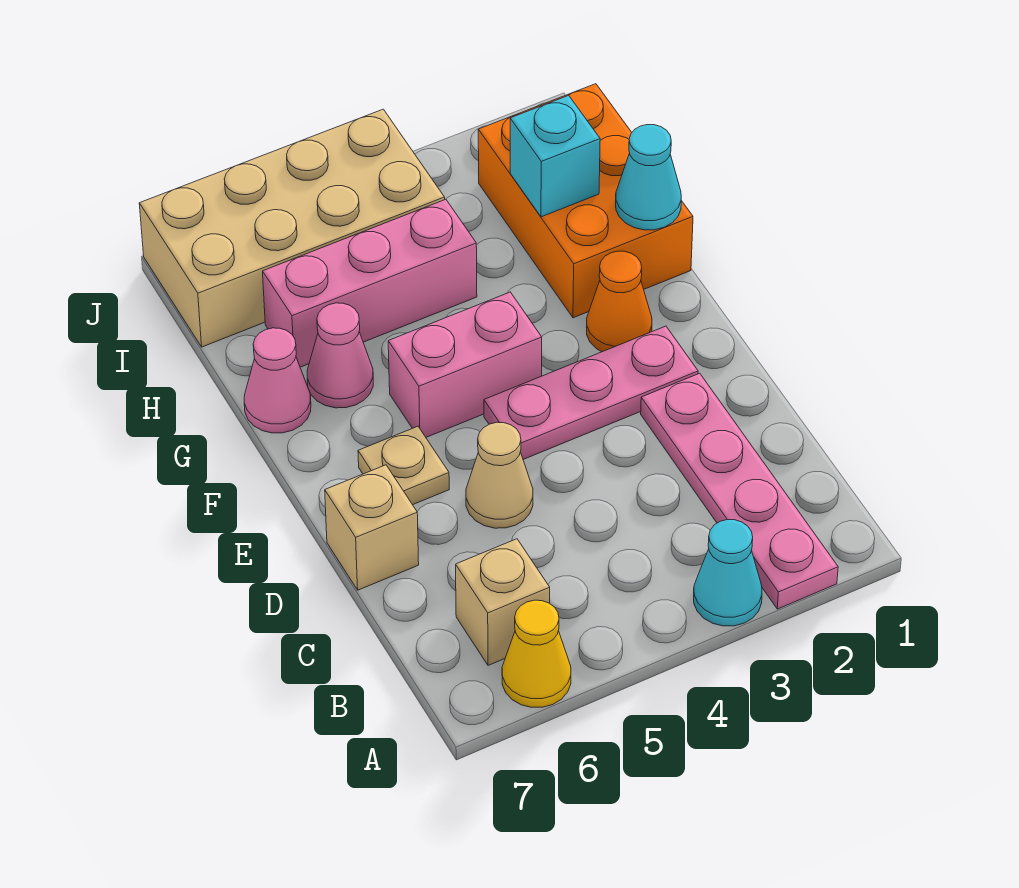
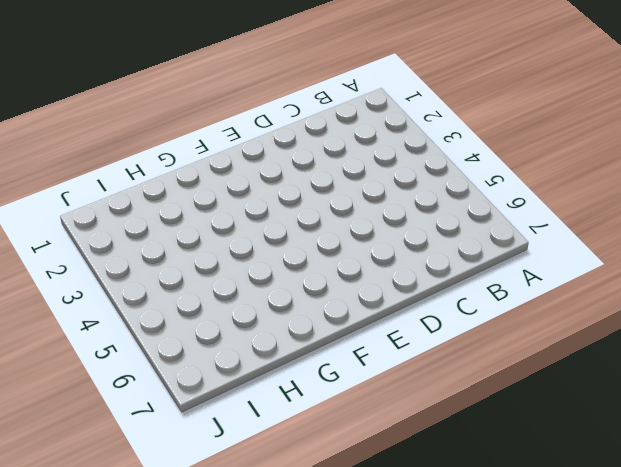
none -> pink 1x4 plate [641,373,838,609]
none -> cyan 1x1 cone [694,520,762,626]
none -> yellow 1x1 cone [502,600,571,707]

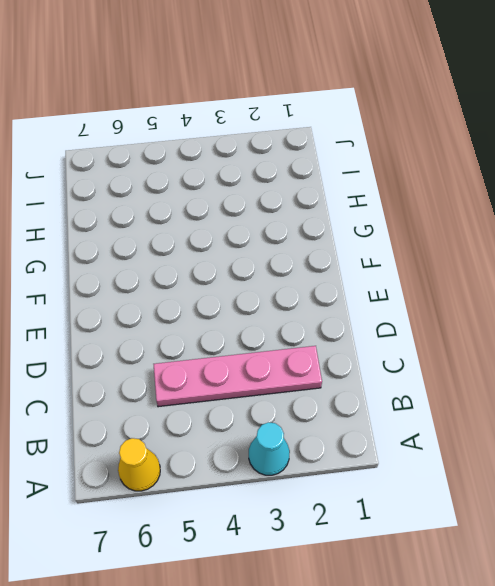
pink 1x4 plate [154,346,322,407] -> pink 1x4 plate turned to [641,373,838,609]
none -> tan 1x1 brick [456,539,550,665]
none -> tan 1x1 cone [466,422,533,528]
none -> tan 1x1 brick [325,465,419,590]

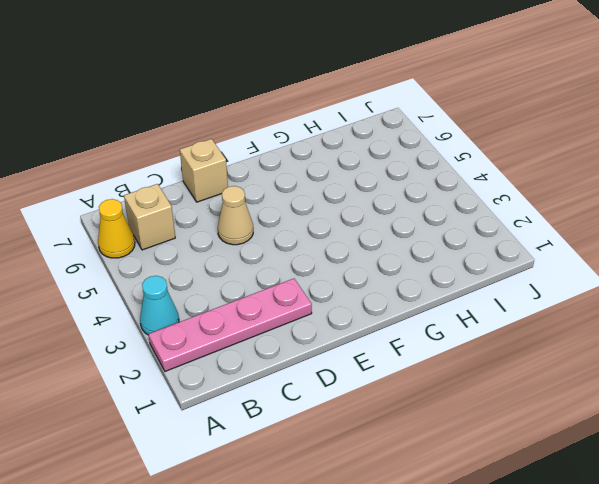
none -> pink 1x3 plate [484,326,698,459]
none -> tan 1x1 plate [358,426,449,505]
none -> orange 1x1 cone [587,251,652,352]

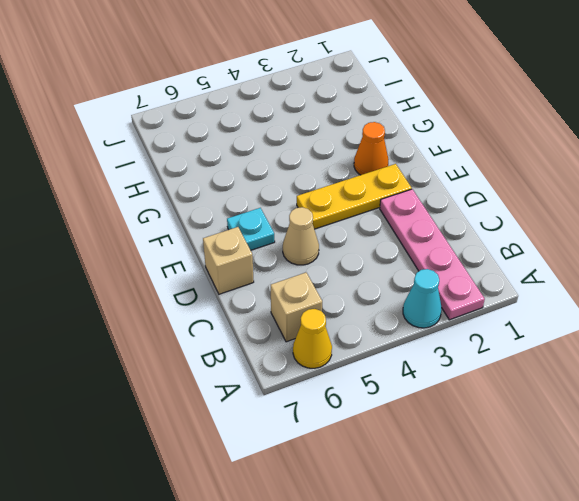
yellow 1x3 plate [297,164,412,229] -> pink 1x3 plate [484,326,698,459]
cyan 1x1 plate [227,208,275,250] -> tan 1x1 plate [358,426,449,505]
none -> pink 1x2 brick [388,292,542,437]
none -> orange 2x3 brick [478,84,693,318]
none -> pink 1x1 cone [307,303,373,408]

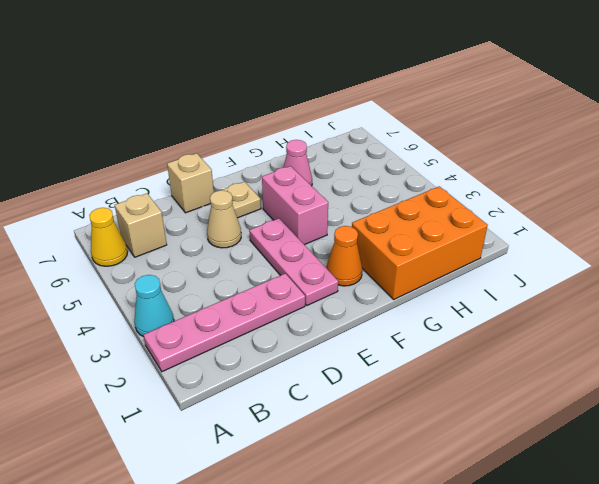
none -> pink 1x1 cone [244,328,311,433]
none -> pink 1x3 brick [263,199,477,367]
none -> tan 2x4 brick [139,109,445,347]

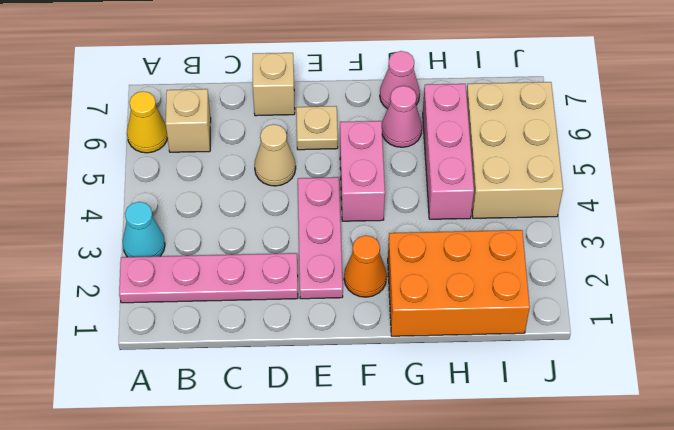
tan 2x3 brick [466,82,563,218] -> tan 2x4 brick [139,109,445,347]
none -> cyan 1x1 cone [616,125,681,230]
none -> cyan 1x1 brick [510,95,600,217]

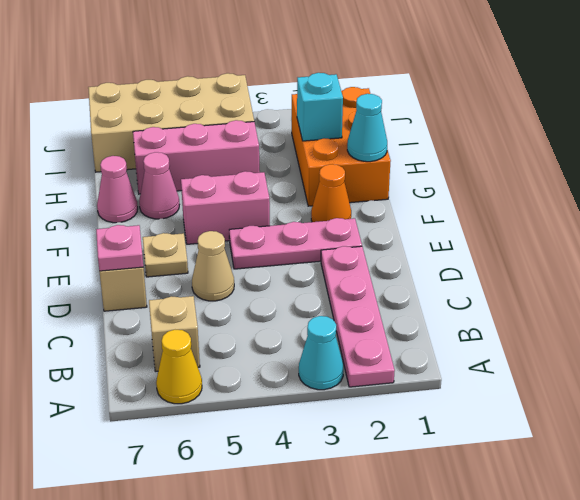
pink 1x1 plate [96,225,143,271] -> none

